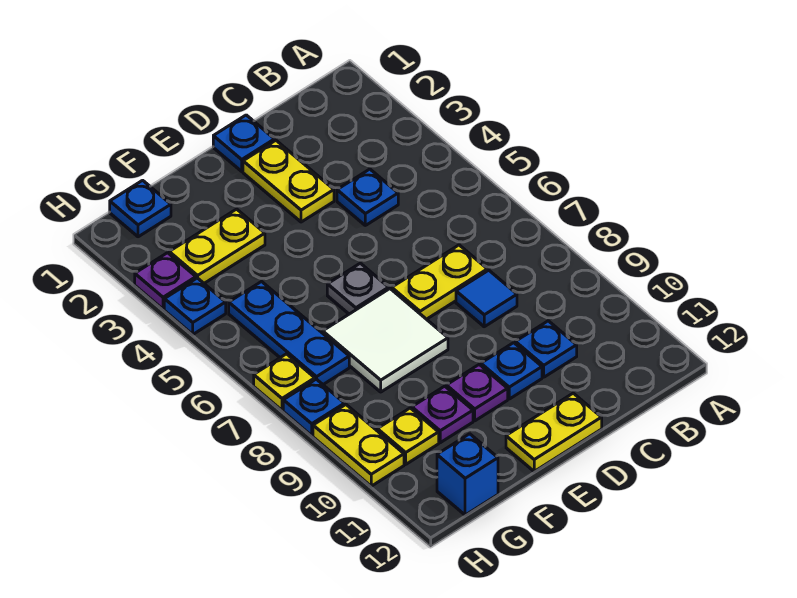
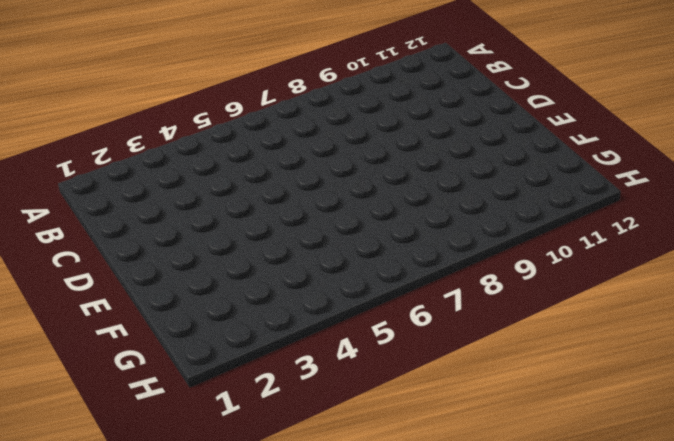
none -> blue 1x1 plate [337,169,398,225]
none -> yellow 1x2 plate [392,245,487,319]
none -> blue 1x1 tile [456,270,517,327]

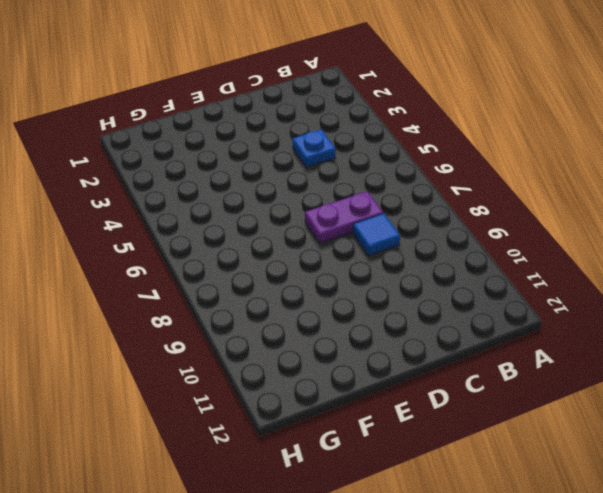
purple 1x2 plate [305,191,383,243] -> yellow 1x2 plate [392,245,487,319]
none -> blue 1x1 plate [515,321,577,377]
none -> blue 1x1 plate [213,115,275,171]
none -> yellow 1x2 plate [243,140,334,222]

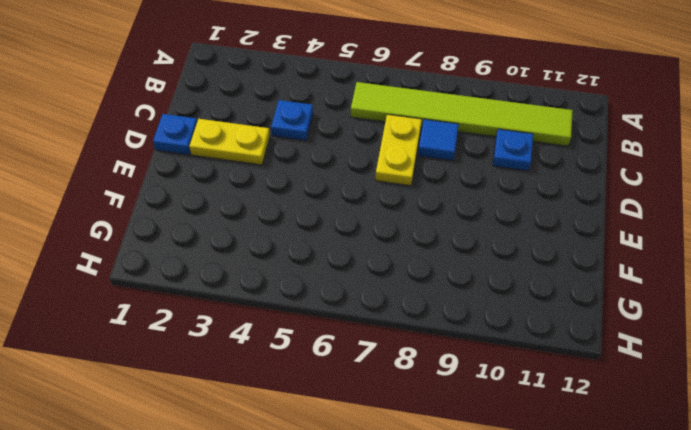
lime 1x6 tile [351,82,573,146] -> none
none -> blue 1x1 plate [481,343,542,399]
none -> yellow 1x2 plate [506,393,602,471]
none -> grey 1x1 plate [327,263,389,314]

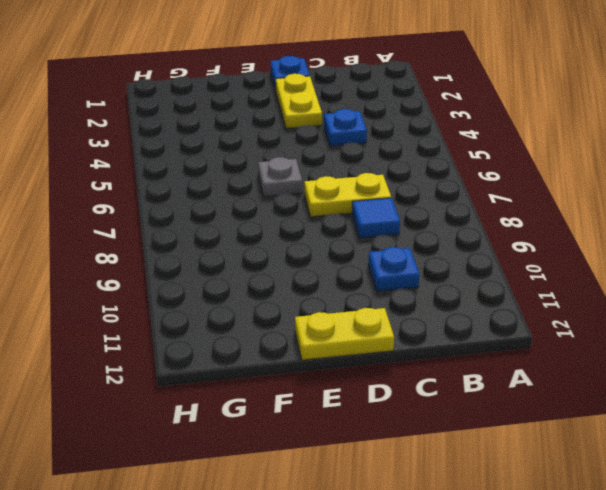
none -> blue 1x1 plate [481,343,542,399]
none -> white 2x2 tile [323,289,448,392]
none -> purple 1x1 plate [446,364,508,421]

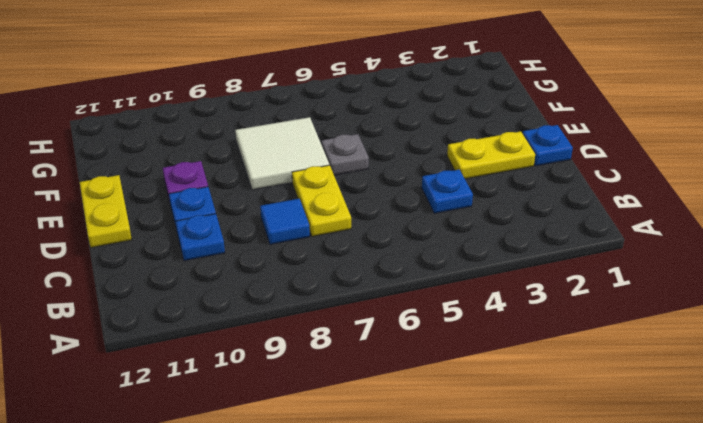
none -> yellow 1x2 plate [169,209,265,283]
none -> purple 1x1 plate [412,386,473,443]
none -> blue 1x1 plate [110,180,171,237]

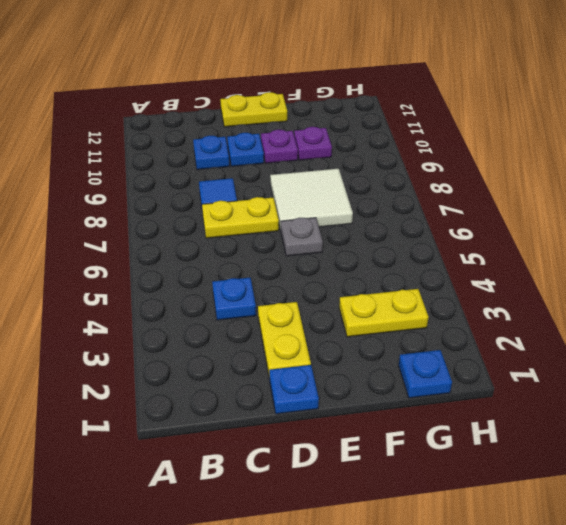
none -> blue 1x3 plate [229,282,349,384]
none -> yellow 1x1 plate [377,408,439,464]
none -> blue 1x1 brick [437,434,498,515]

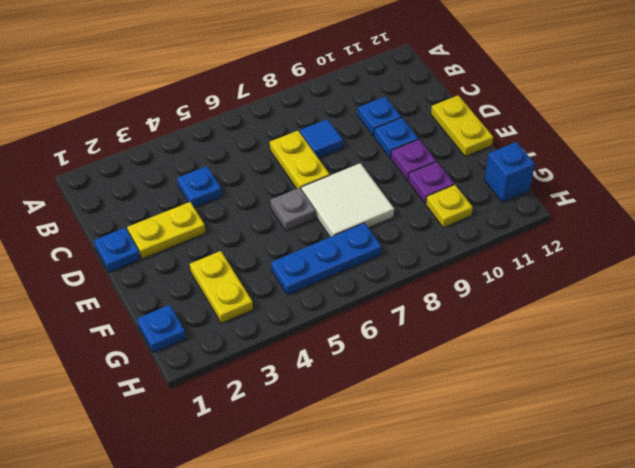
none -> purple 1x1 plate [135,253,196,309]
none -> blue 1x1 plate [164,278,226,334]
none -> yellow 1x1 plate [254,354,315,410]

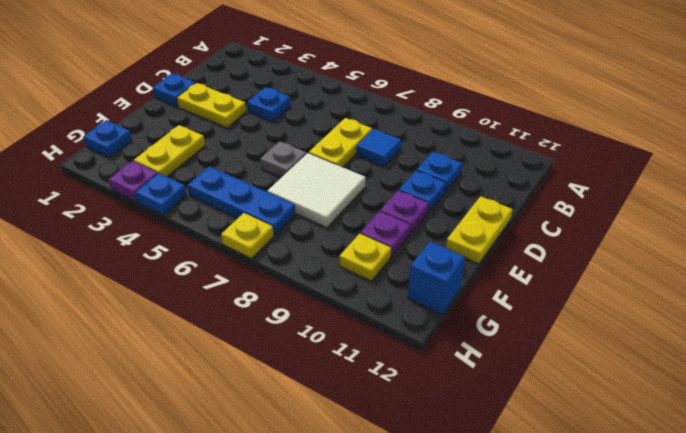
none -> blue 1x1 plate [283,379,345,435]
none -> yellow 1x2 plate [313,405,404,486]

